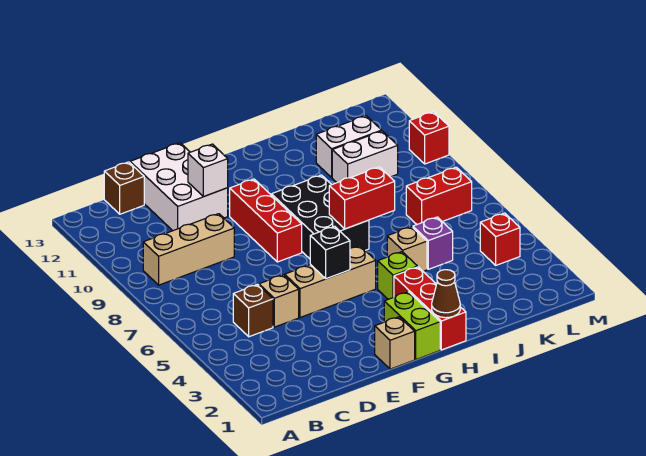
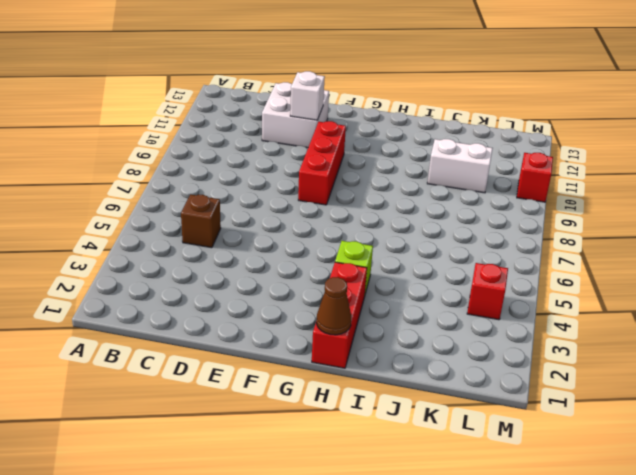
white 2x2 brick [262,82,329,148] -> white 2x3 brick [130,143,228,231]
none -> tan 1x3 brick [143,214,234,285]
none -> brown 1x1 brick [104,162,144,214]
none -> tan 1x1 brick [259,275,299,327]

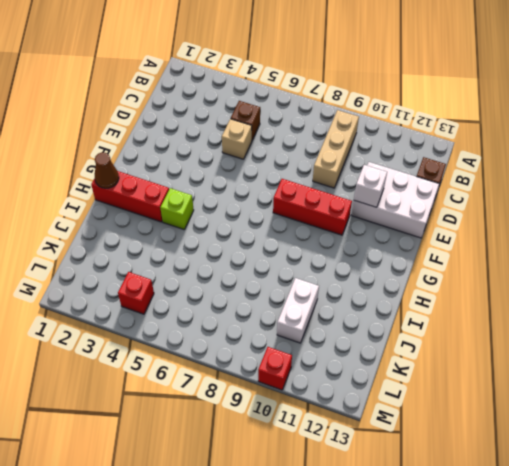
none -> tan 1x3 brick [285,246,376,317]
none -> tan 1x1 brick [375,317,415,369]
none -> lime 1x2 brick [384,292,440,359]

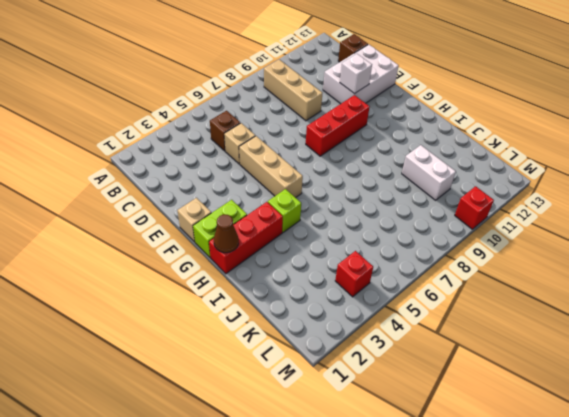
none -> black 2x3 brick [272,175,369,259]
none -> tan 1x1 brick [387,227,427,271]
none -> purple 1x1 brick [413,217,453,269]

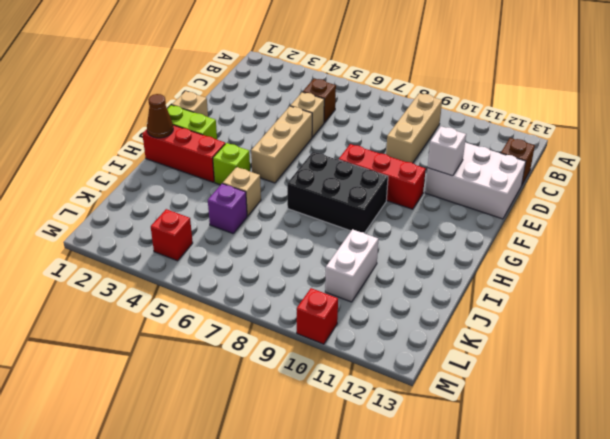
none -> white 1x2 brick [316,116,382,177]
none -> red 1x2 brick [406,167,472,224]
none -> black 1x1 brick [310,226,350,279]

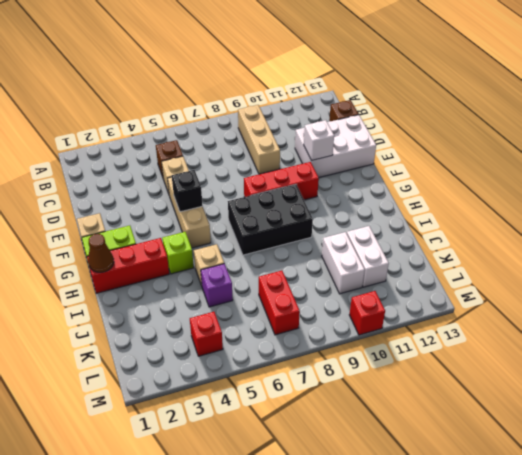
none -> red 1x2 brick [329,167,395,229]

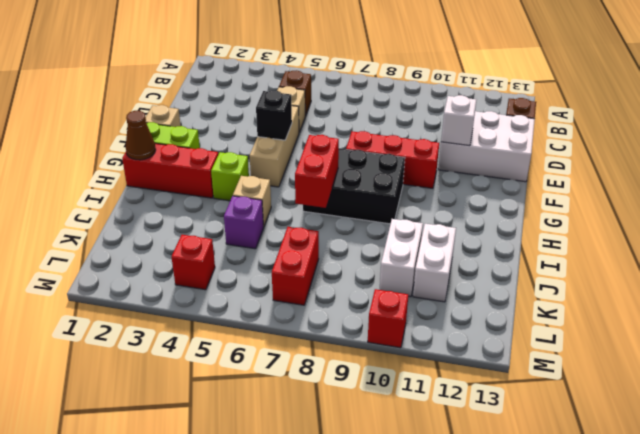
none -> tan 1x3 brick [143,214,234,285]

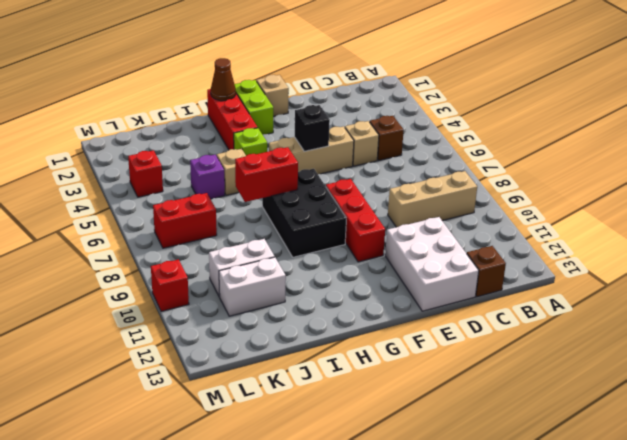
none -> white 1x1 brick [188,144,228,197]

